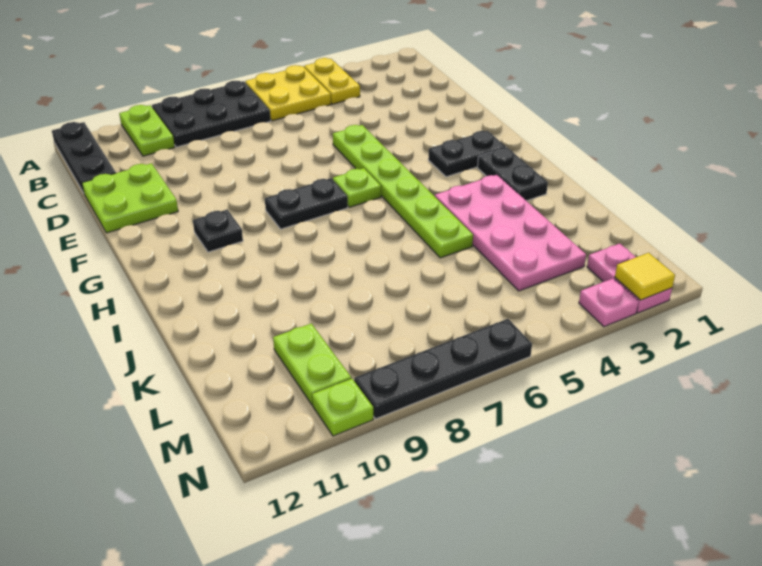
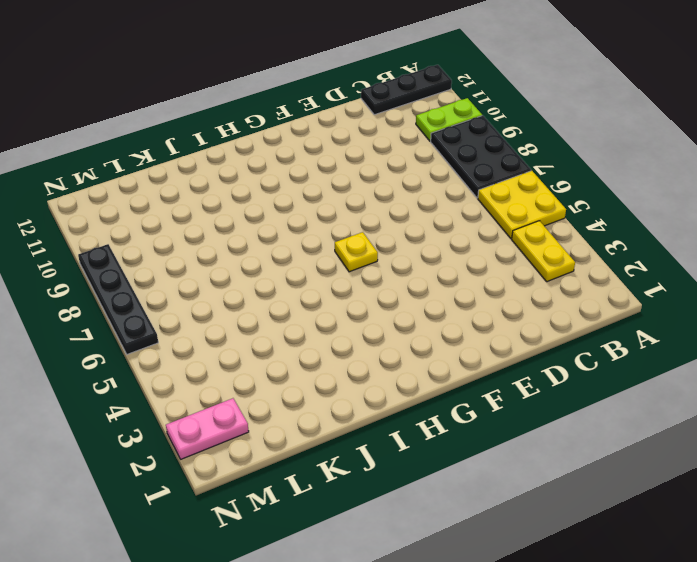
yellow 1x2 plate [512,221,575,282] -> yellow 1x2 plate turned to [304,58,360,104]
yellow 1x1 plate [335,232,378,272] -> lime 1x1 plate [333,168,381,207]
none -> lime 2x2 plate [82,163,178,233]
none -> lime 1x6 plate [333,125,473,258]
none -> black 1x2 plate [428,131,506,177]

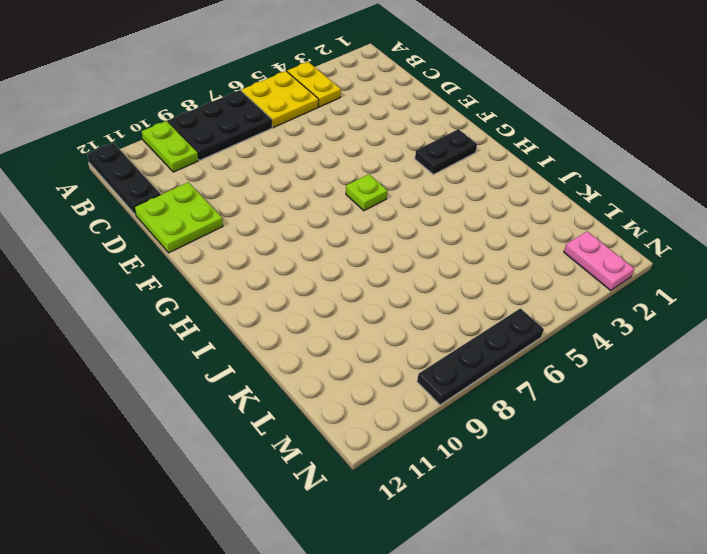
none -> lime 1x6 plate [333,125,473,258]
none -> black 1x2 plate [265,178,348,229]
none -> black 1x1 plate [193,210,243,252]

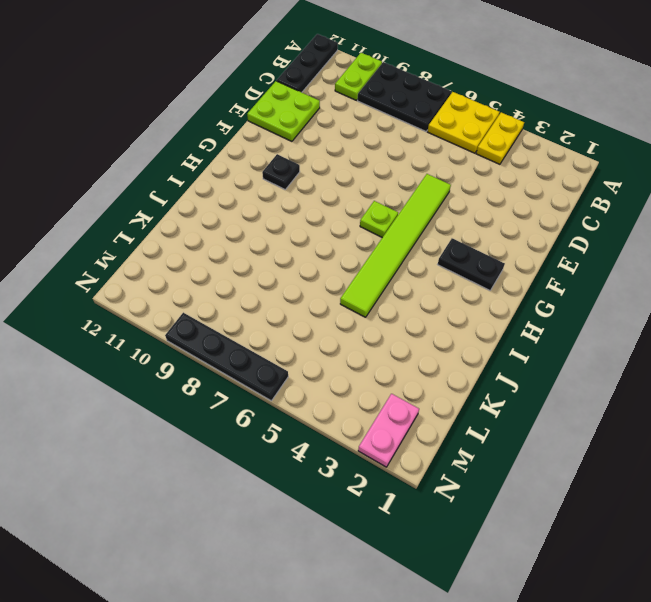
lime 1x6 tile [340,174,451,317] -> lime 1x6 plate [333,125,473,258]
none -> black 1x2 plate [265,178,348,229]
none -> black 1x2 plate [478,148,548,201]
none -> pink 2x4 plate [435,175,586,291]

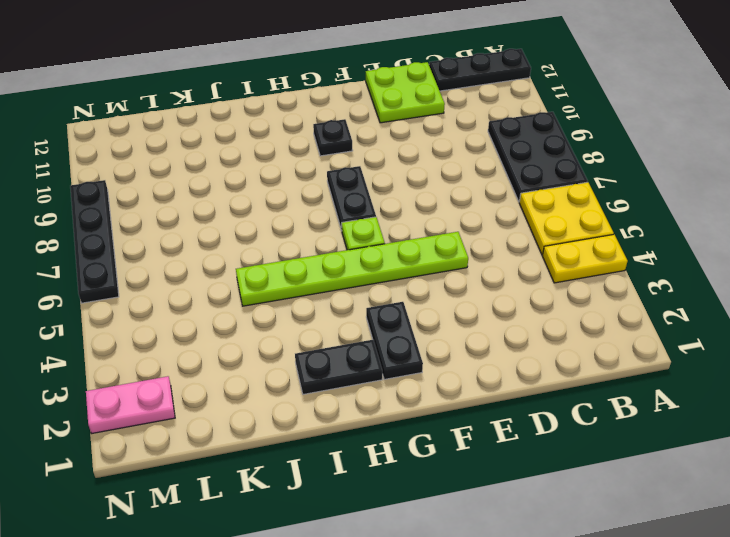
none -> lime 1x2 plate [119,105,175,156]
none -> pink 2x4 plate [435,175,586,291]
none -> lime 1x2 plate [273,324,351,405]

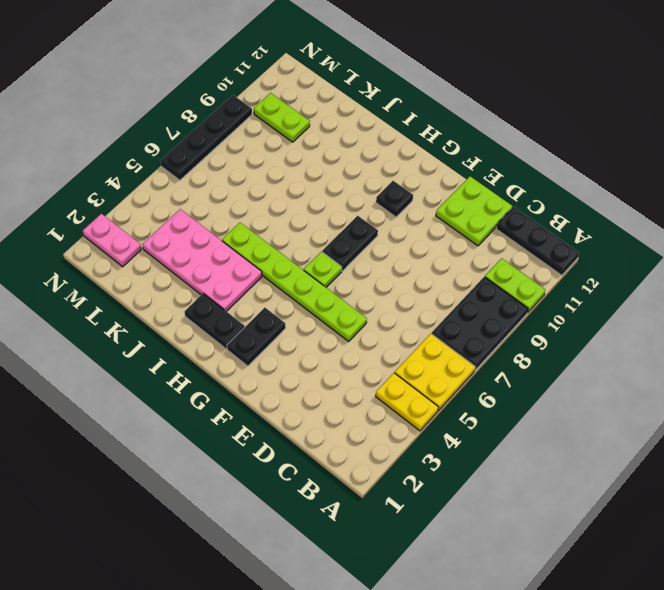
none -> pink 1x1 plate [579,279,639,327]
none -> lime 1x1 plate [312,379,373,436]
none -> yellow 1x1 tile [615,253,675,300]

